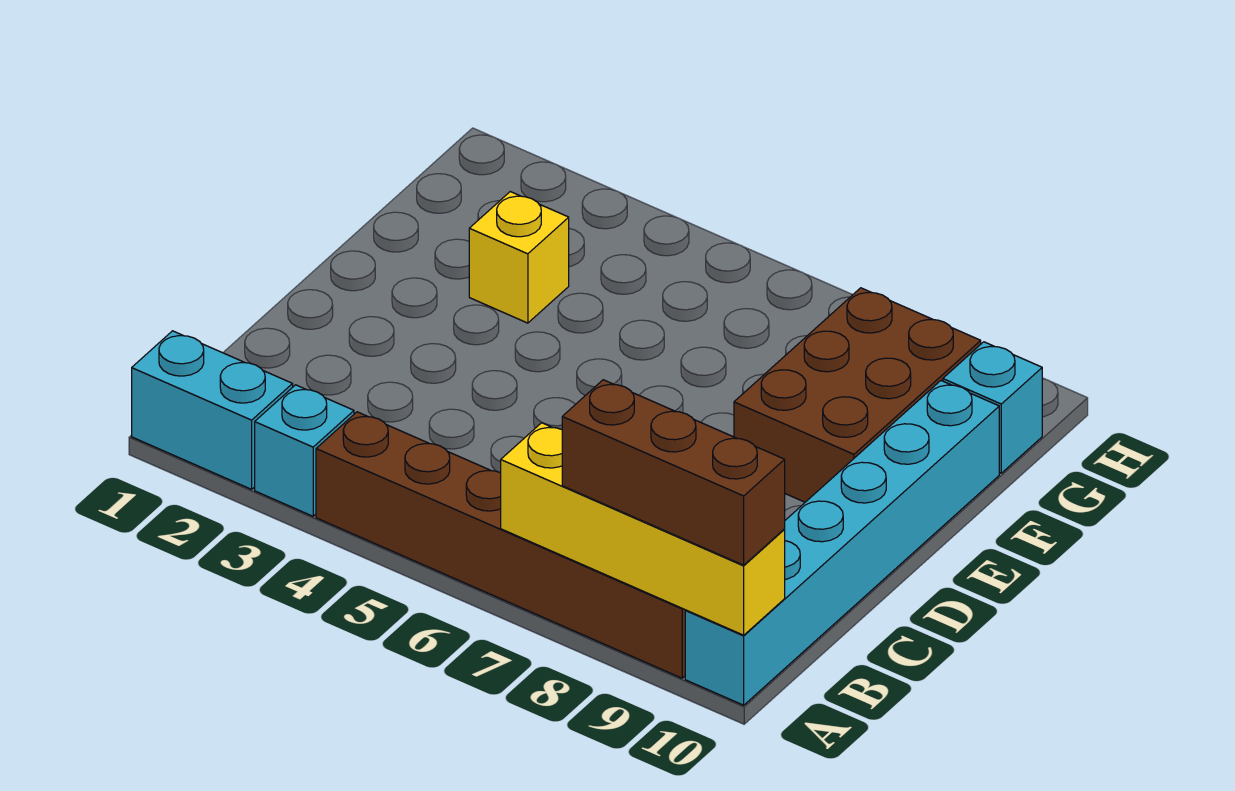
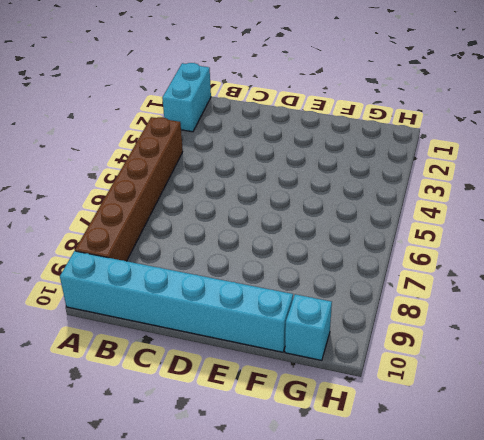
none -> cyan 1x1 brick [255,385,354,516]
none -> brown 2x3 brick [734,288,981,502]

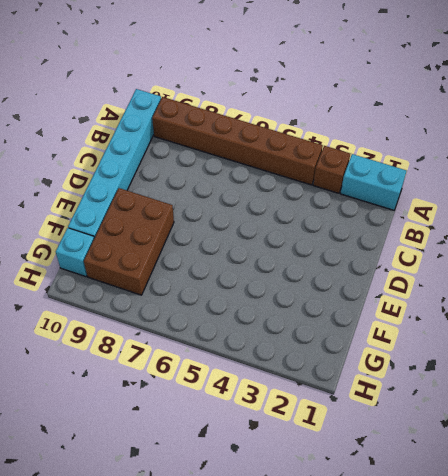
brown 1x1 brick [313,146,350,193] -> cyan 1x1 brick [255,385,354,516]
none -> yellow 1x1 brick [469,192,569,323]
none -> yellow 1x4 brick [501,423,785,635]

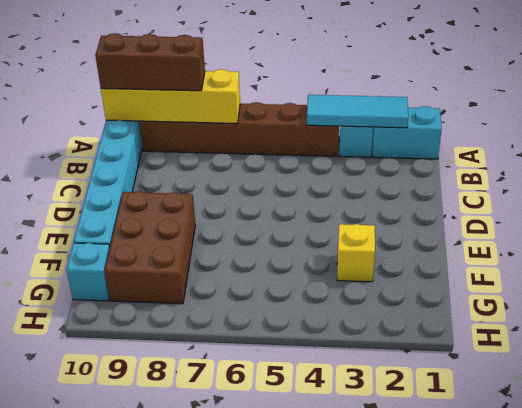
cyan 1x3 tile [307,95,408,128] -> none

